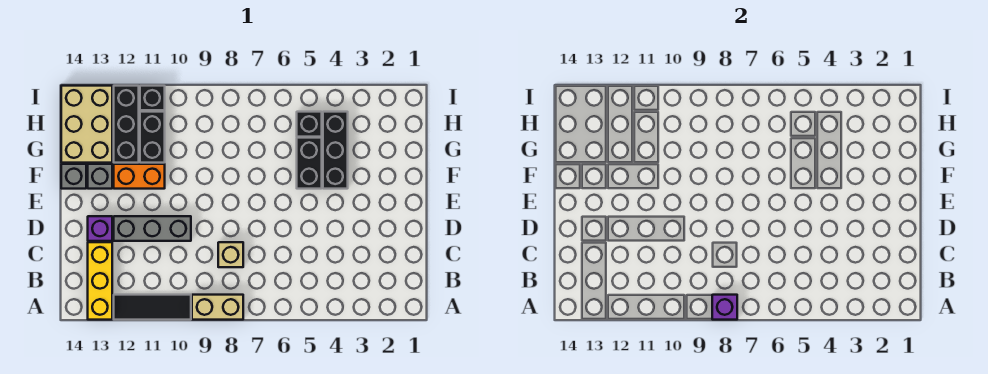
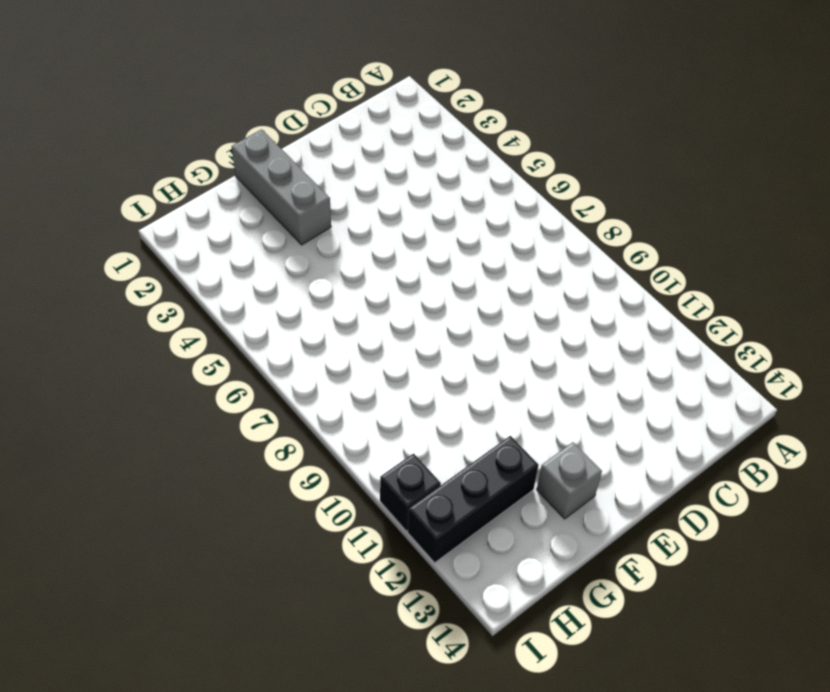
grey 1x3 brick [232,129,331,245] -> grey 1x3 brick moved to [114,216,191,241]
none -> tan 1x2 brick [192,295,243,320]
none -> black 1x3 tile [114,295,191,320]
none -> yellow 1x3 brick [88,242,112,320]

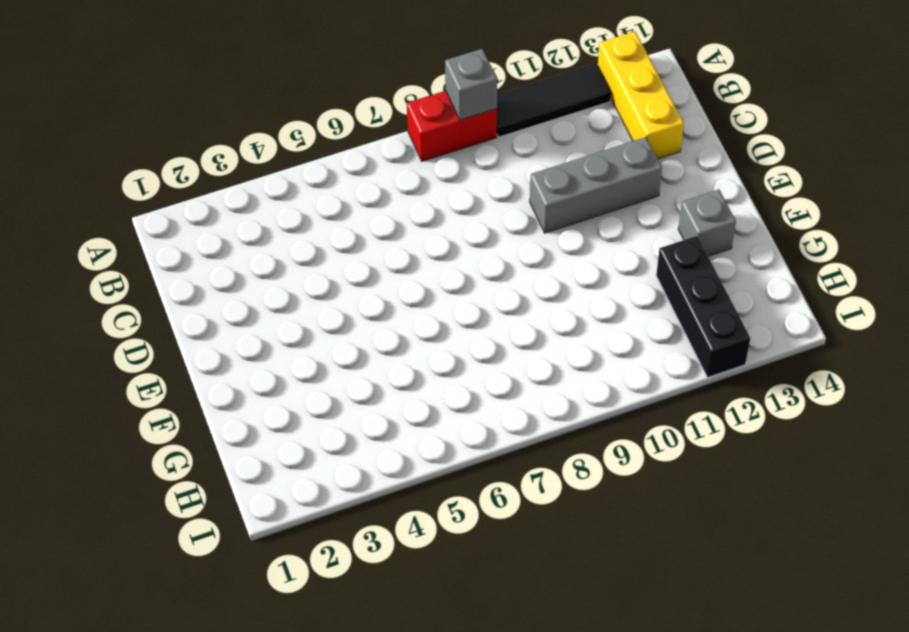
red 1x2 brick [407,91,497,161] -> tan 1x2 brick [192,295,243,320]
grey 1x1 brick [445,49,497,120] -> grey 1x1 brick moved to [61,164,86,189]
none -> tan 1x1 brick [218,242,243,267]
none -> purple 1x1 brick [88,216,112,241]
none -> black 1x3 brick [323,112,348,189]

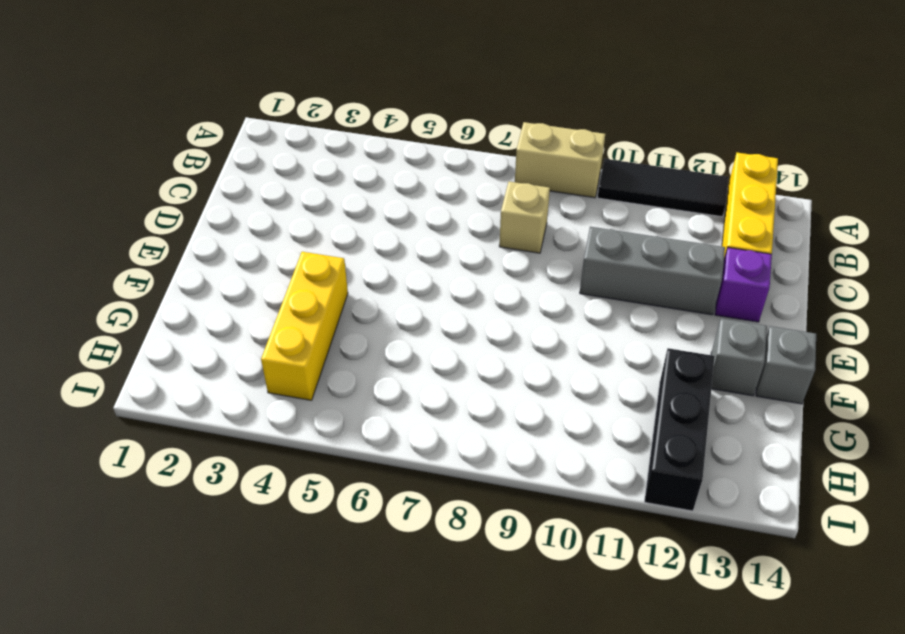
yellow 1x3 brick [261,252,348,400] -> black 1x3 brick [323,112,348,189]
none -> black 1x2 brick [297,138,322,189]
none -> orange 1x2 brick [114,164,165,189]
none -> black 1x2 brick [140,112,165,163]

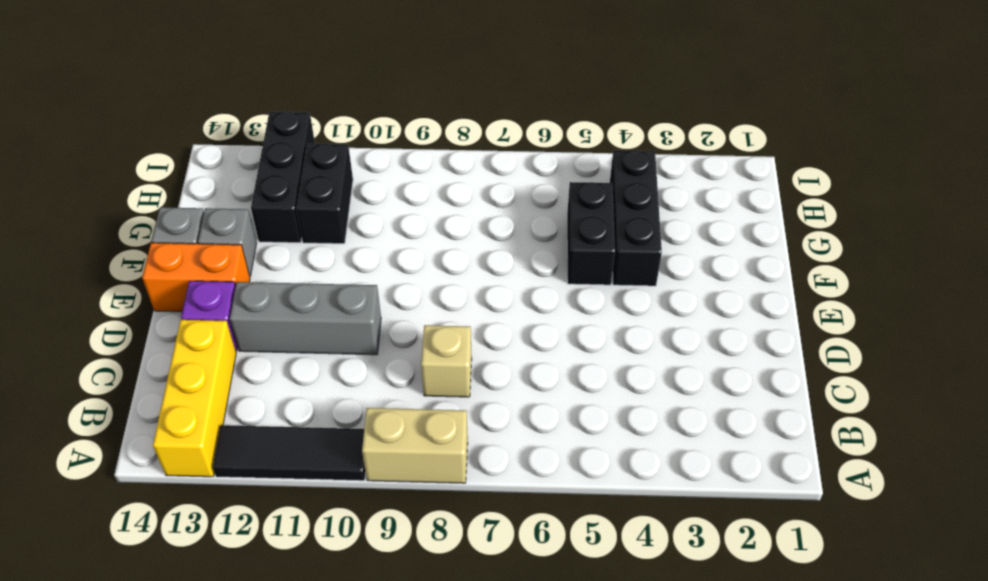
orange 1x2 brick [142,243,250,312] -> orange 1x2 brick moved to [114,164,165,189]
none -> tan 2x3 brick [61,86,112,163]
none -> black 1x1 brick [297,112,322,137]
none -> black 1x1 brick [140,86,165,110]

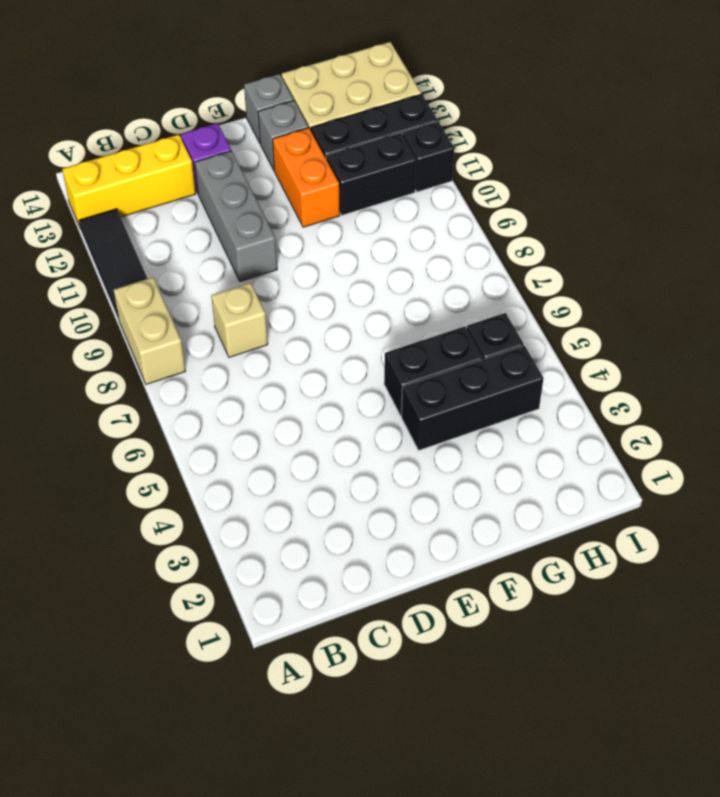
none -> purple 1x1 brick [712,295,737,320]

